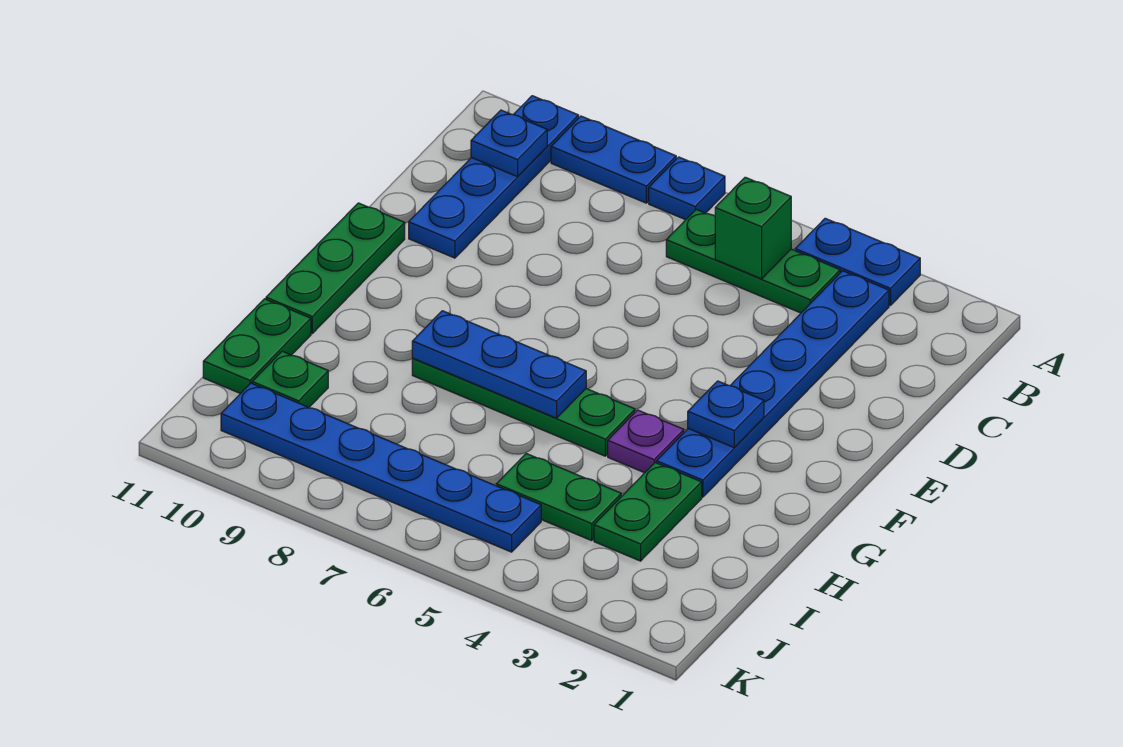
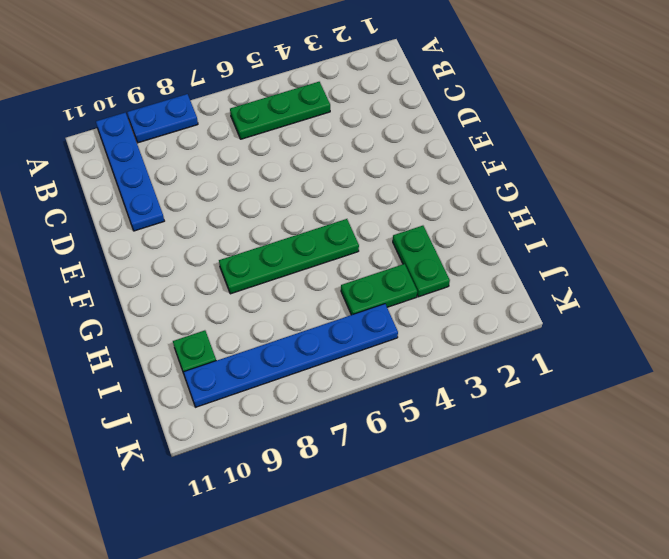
none -> blue 1x2 plate [795,218,920,305]
none -> blue 1x1 plate [649,157,725,220]
none -> blue 1x6 plate [657,271,889,497]

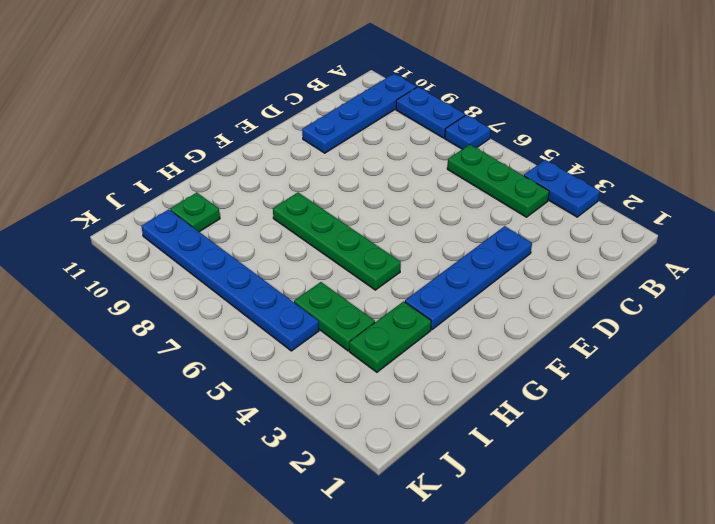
blue 1x4 plate [405,226,532,330] -> blue 1x6 plate [657,271,889,497]
none -> green 1x3 plate [266,203,405,333]
none -> purple 1x1 plate [608,410,684,473]
none -> green 1x2 plate [203,299,311,394]

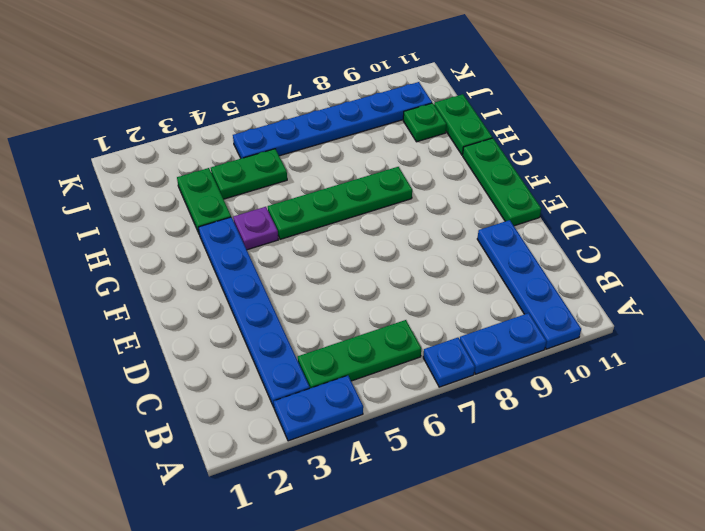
none -> green 1x1 brick [715,177,791,279]
none -> blue 1x1 plate [471,110,547,177]
none -> blue 1x1 plate [688,381,764,448]

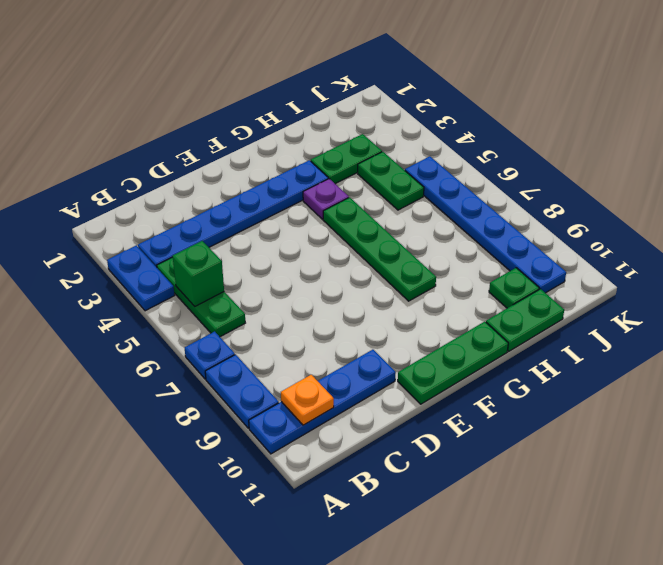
orange 1x1 plate [281,375,334,425] -> blue 1x1 plate [471,110,547,177]
none -> blue 1x1 plate [688,381,764,448]
none -> blue 1x3 plate [412,311,586,418]

